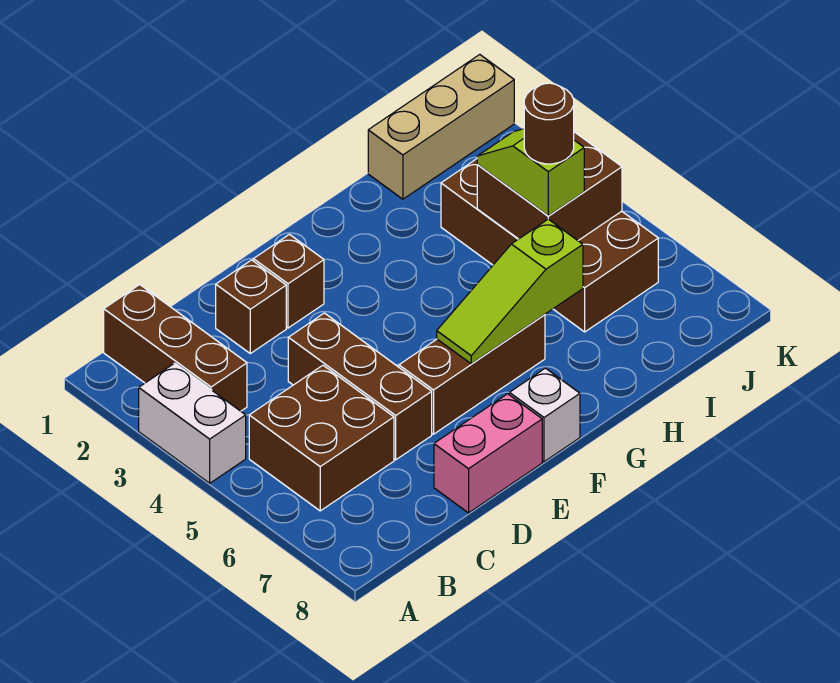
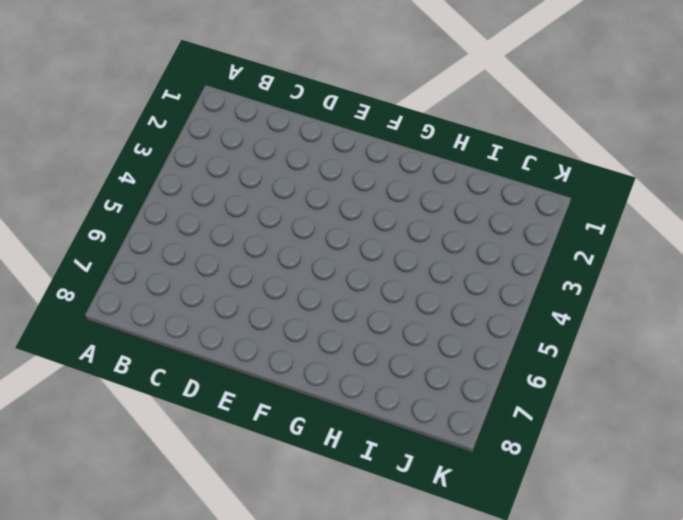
none -> white 1x2 brick [139,363,246,483]
none -> brown 1x3 brick [104,285,247,411]
none -> brown 2x2 brick [249,365,394,511]

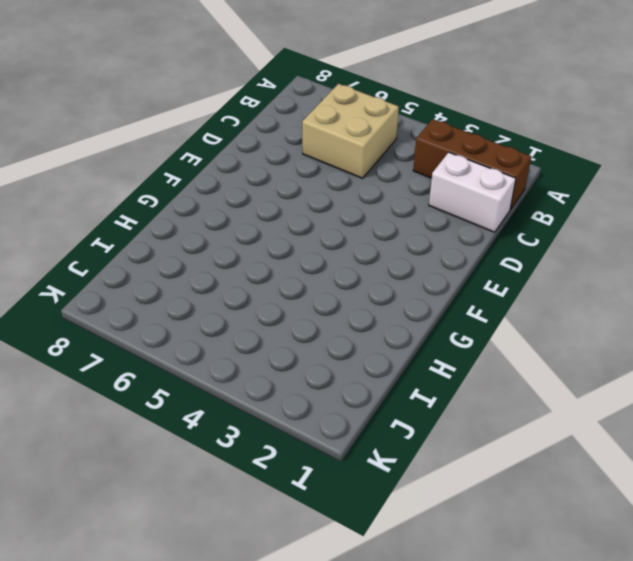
tan 2x2 brick [302,84,399,178] -> brown 2x2 brick [249,365,394,511]
white 1x2 brick [429,152,516,232] -> white 1x2 brick moved to [139,363,246,483]
none -> brown 1x1 brick [216,260,286,353]
none -> brown 1x3 brick [288,313,432,460]
none -> pink 1x2 brick [434,394,542,513]

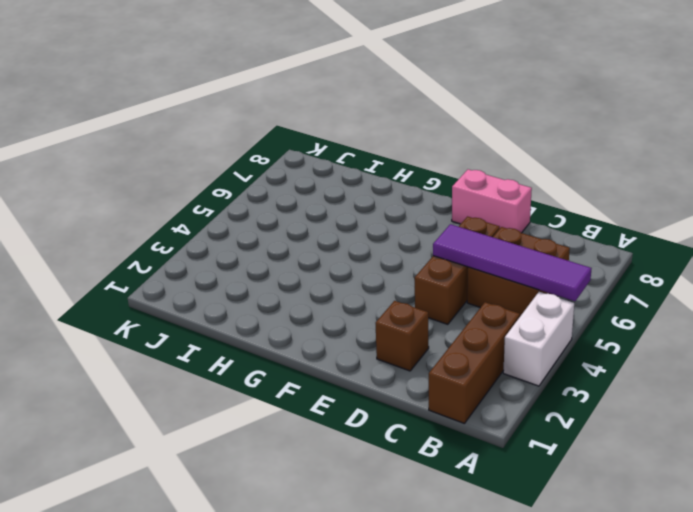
purple 1x4 tile [433,224,592,301] -> none
none -> brown 1x1 brick [253,234,324,328]
none -> brown 1x3 brick [399,315,545,434]
none -> white 1x1 brick [509,368,580,462]

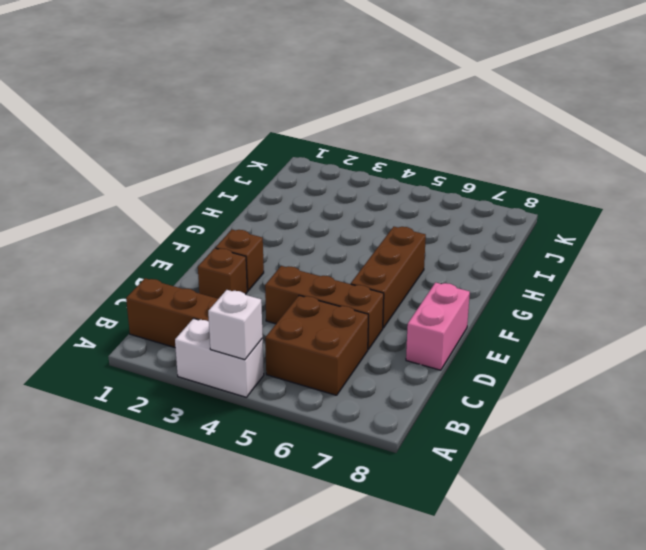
white 1x1 brick [208,290,263,360] -> white 1x1 brick moved to [509,368,580,462]
none -> tan 1x3 brick [368,55,514,199]
none -> brown 2x4 brick [441,159,658,332]
none -> lime 1x3 slope [437,219,583,364]

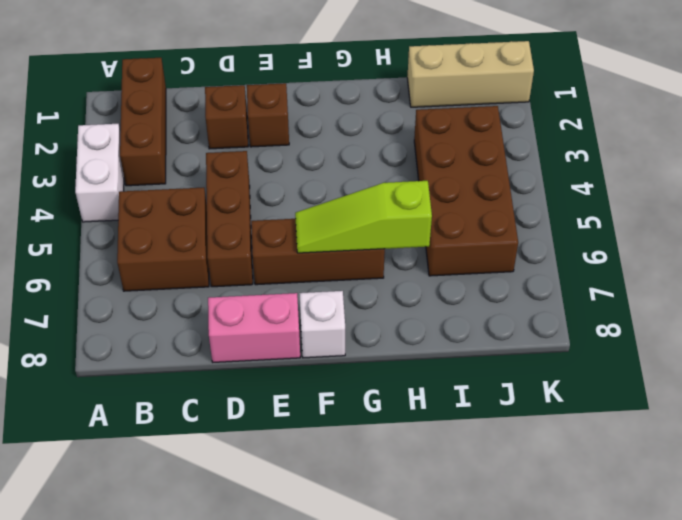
none -> brown 2x2 brick [477,132,622,240]
none -> lime 1x2 slope [477,129,584,216]
none -> brown 1x1 round brick [524,83,574,164]

